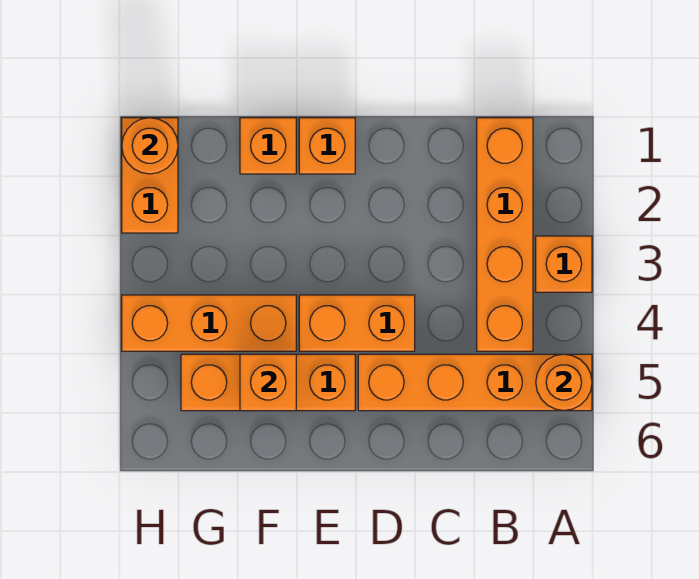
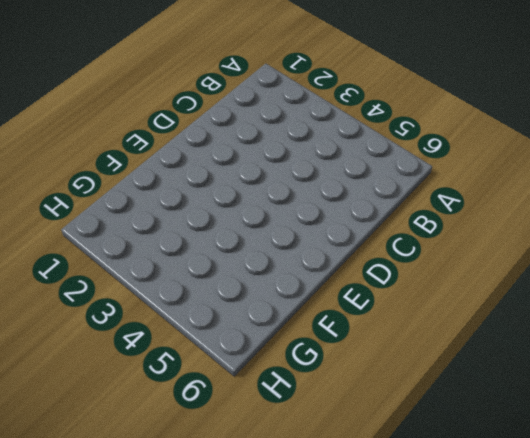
none -> orange 1x1 brick [536,236,592,292]
none -> orange 1x4 brick [358,354,592,411]
none -> orange 1x4 brick [477,118,533,351]

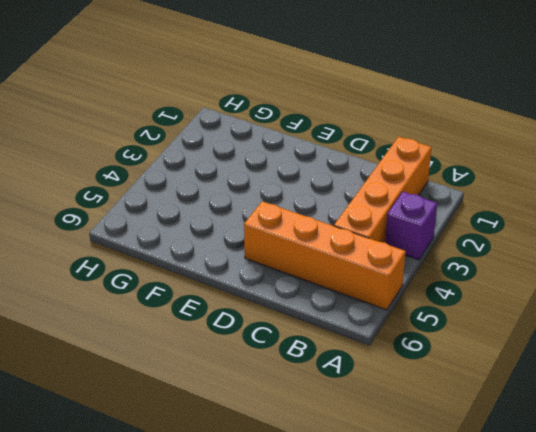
purple 1x1 brick [385,192,437,260] -> orange 1x1 brick [536,236,592,292]
none -> orange 1x2 brick [299,295,415,351]
none -> orange 1x1 brick [299,118,355,174]
none -> orange 1x3 brick [181,354,355,411]

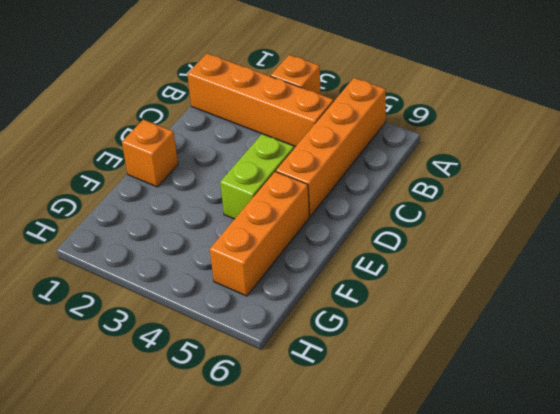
lime 1x2 brick [220,134,294,219] -> orange 1x2 brick [299,295,415,351]
none -> orange 1x1 brick [240,118,296,174]
none -> orange 1x3 brick [122,295,296,351]
none -> orange 1x2 brick [122,118,178,233]

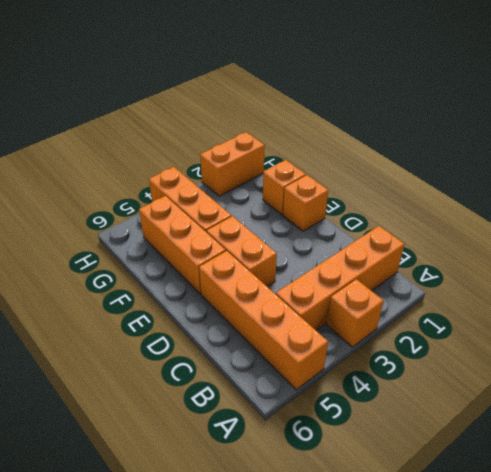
none -> orange 1x1 round brick [536,354,592,411]
none -> orange 1x1 brick [240,354,296,411]
none -> orange 1x1 round brick [122,118,178,174]

